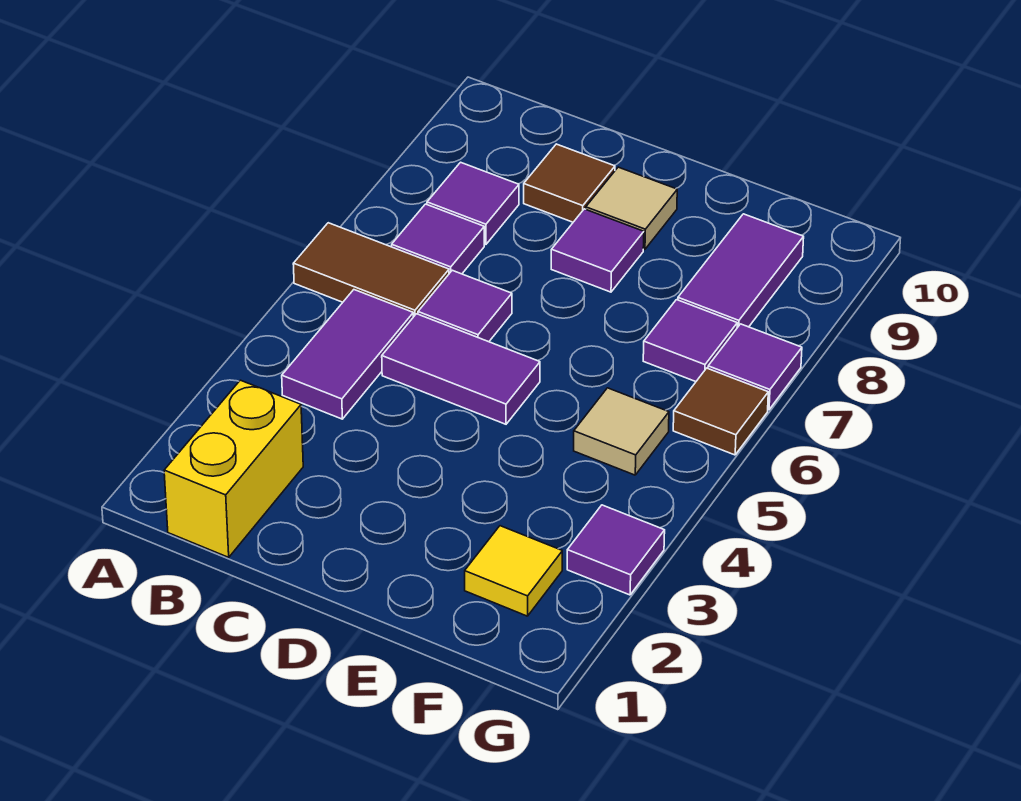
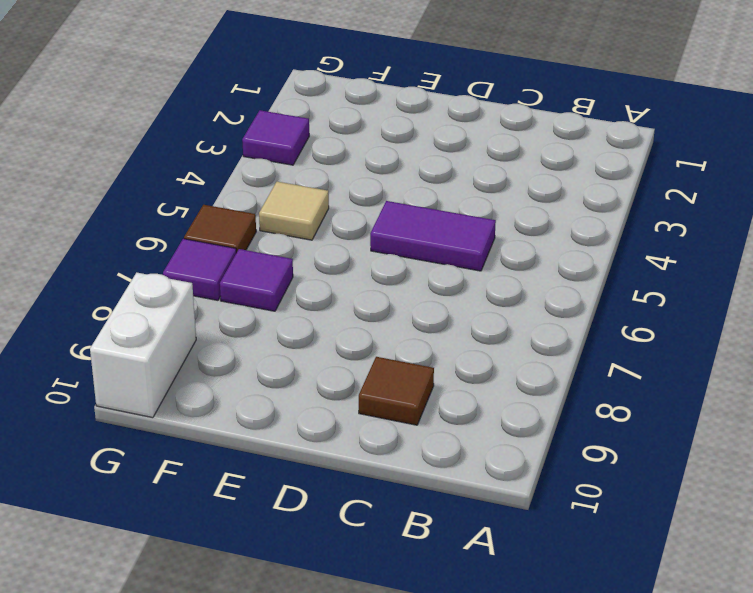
white 1x2 brick [90,273,196,418] -> none
none -> brown 1x2 tile [293,223,449,317]
none -> yellow 1x2 brick [164,380,303,557]
none -> purple 1x2 tile [282,290,413,419]

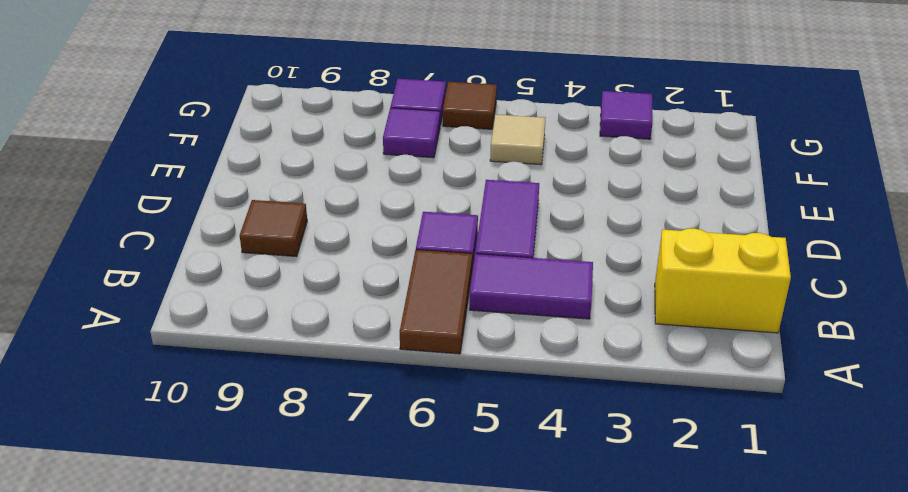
none -> purple 1x1 tile [392,204,484,274]
none -> purple 1x1 tile [427,162,519,244]
none -> purple 1x1 tile [551,209,644,292]

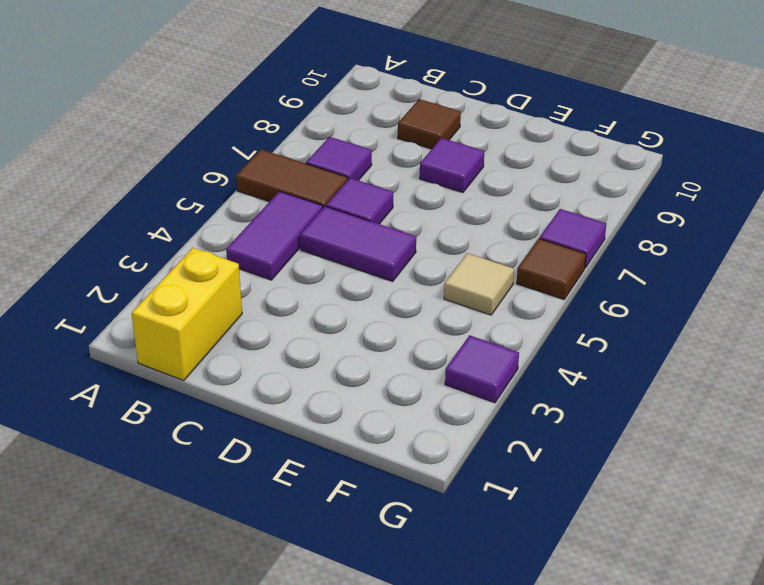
none -> purple 1x1 tile [427,162,519,244]
none -> tan 1x1 tile [586,167,677,249]
none -> yellow 1x1 tile [465,526,562,616]

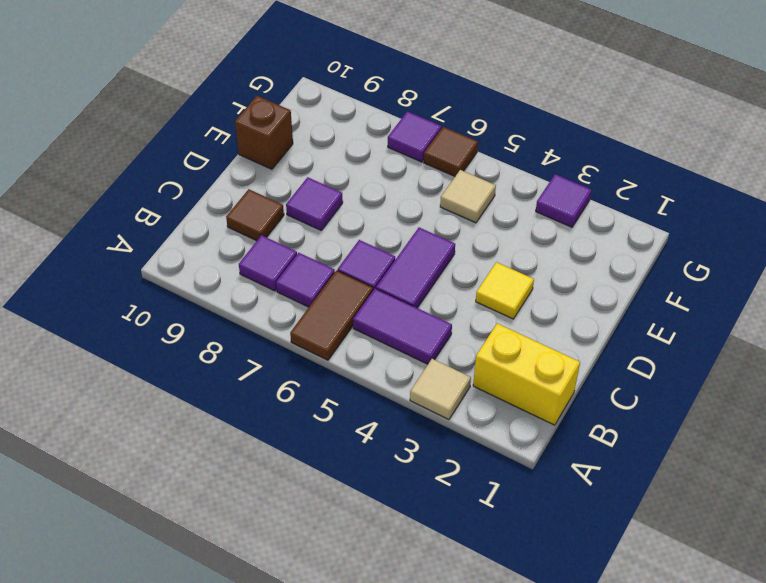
tan 1x1 tile [410,359,471,420] -> tan 1x1 tile moved to [586,167,677,249]
yellow 1x1 tile [476,262,534,319] -> yellow 1x1 tile moved to [465,526,562,616]
brown 1x1 brick [235,96,293,169] -> none
none -> purple 1x1 tile [643,300,737,382]
none -> purple 1x2 tile [678,214,804,328]

